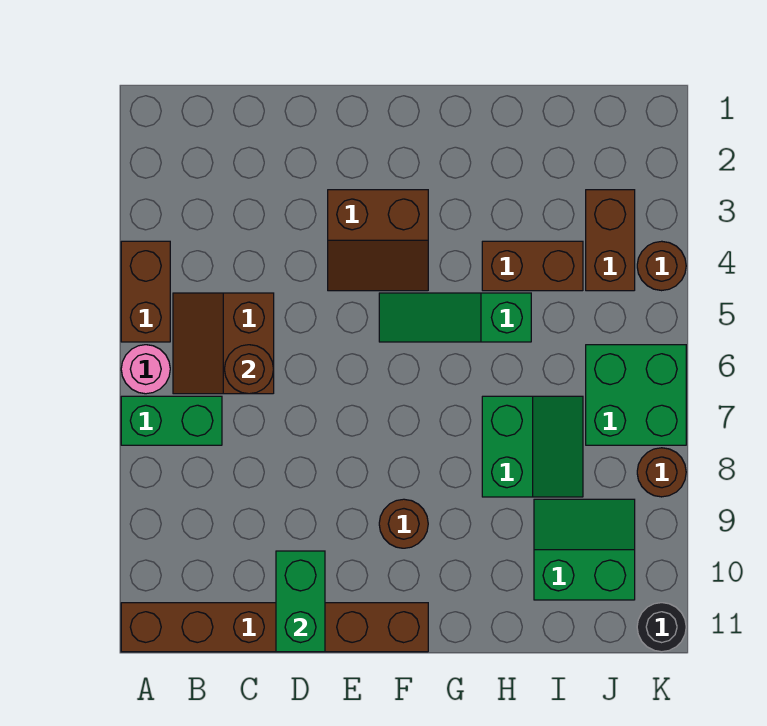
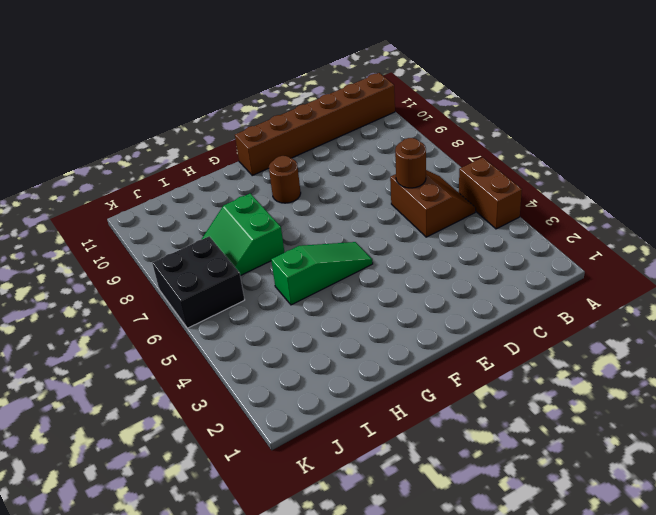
black 2x2 brick [152,236,245,328] -> green 2x2 brick [586,345,686,445]
none -> pink 1x1 round brick [121,345,170,394]
none -> green 1x2 brick [121,396,222,445]
none -> brown 2x2 slope [328,190,428,291]

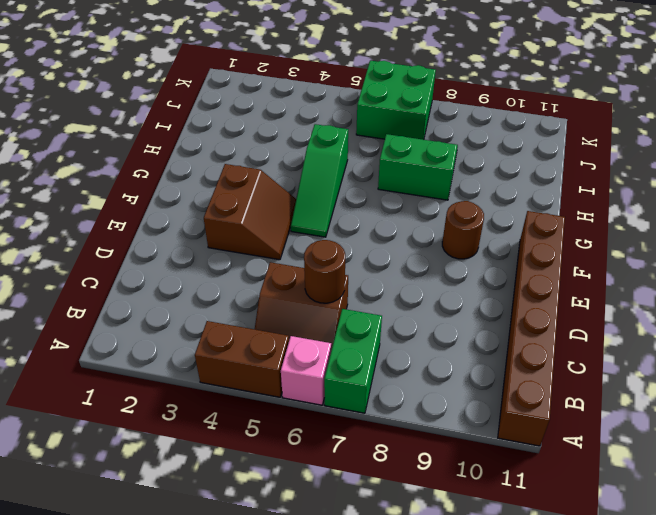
pink 1x1 brick [281,336,331,405] -> pink 1x1 round brick [121,345,170,394]
none -> brown 1x2 brick [482,241,583,291]
none -> green 2x2 slope [534,499,635,600]
none -> brown 1x2 brick [586,190,635,291]

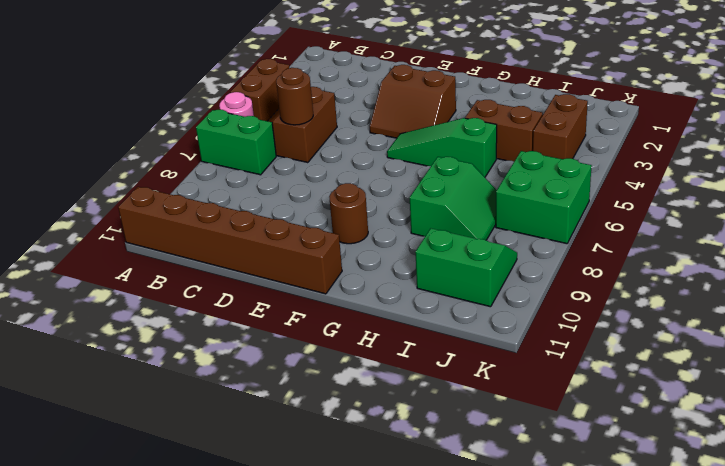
none -> brown 1x1 round brick [637,241,686,291]
none -> brown 1x1 round brick [637,448,686,497]
none -> black 1x1 round brick [637,603,686,652]

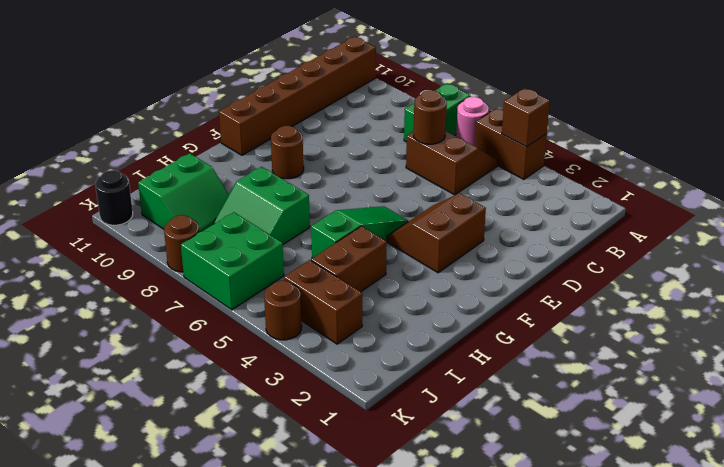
brown 1x1 brick [502,88,550,147] -> none
none -> green 1x2 brick [276,551,325,652]

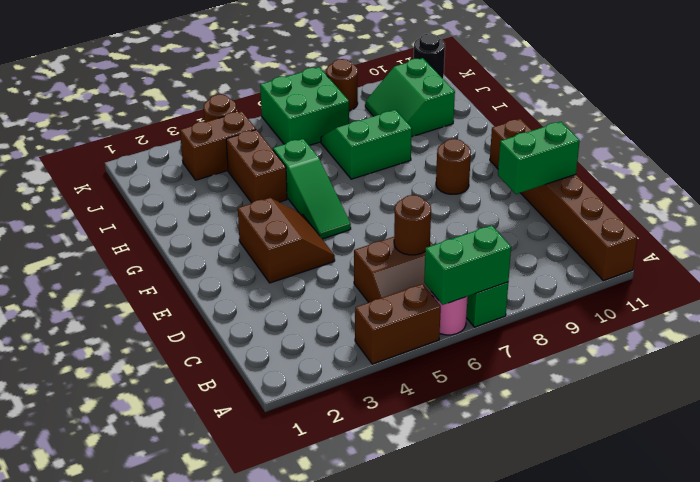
green 1x2 brick [424,225,511,305] -> none

